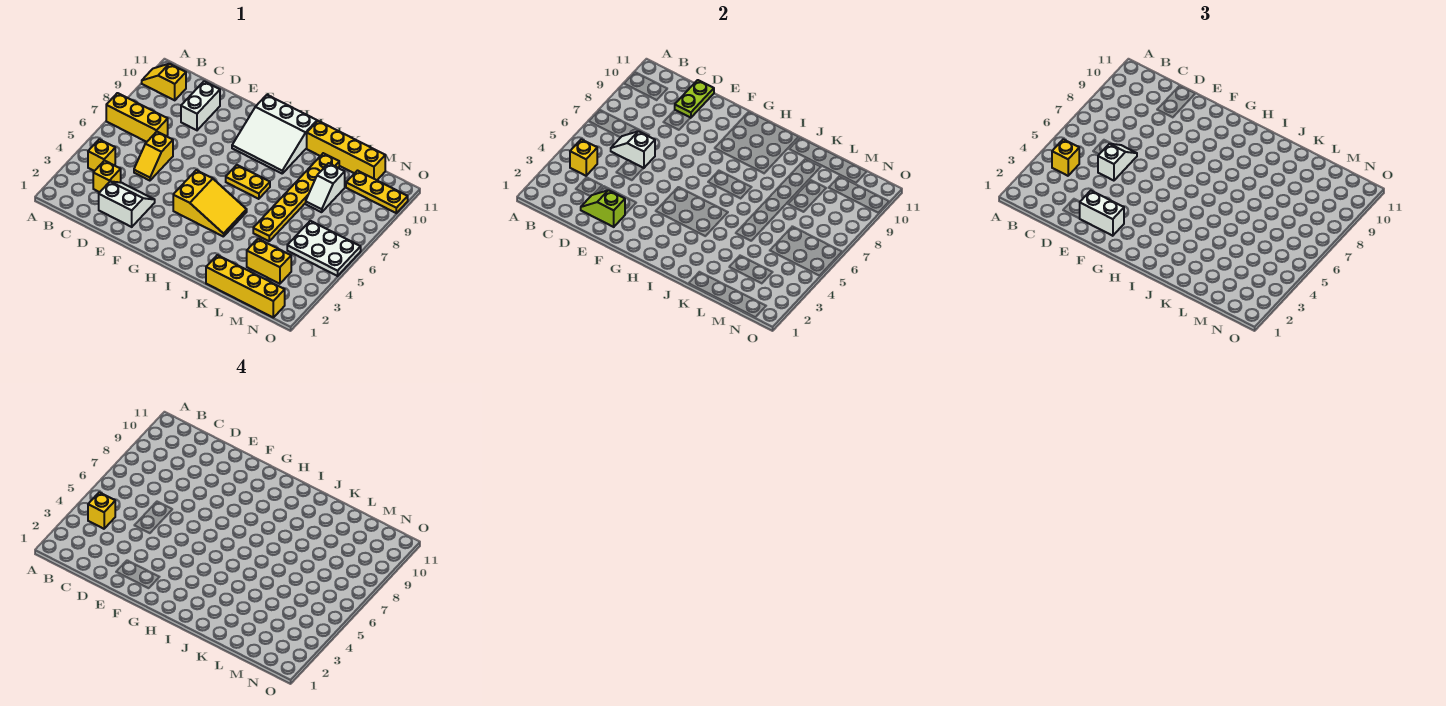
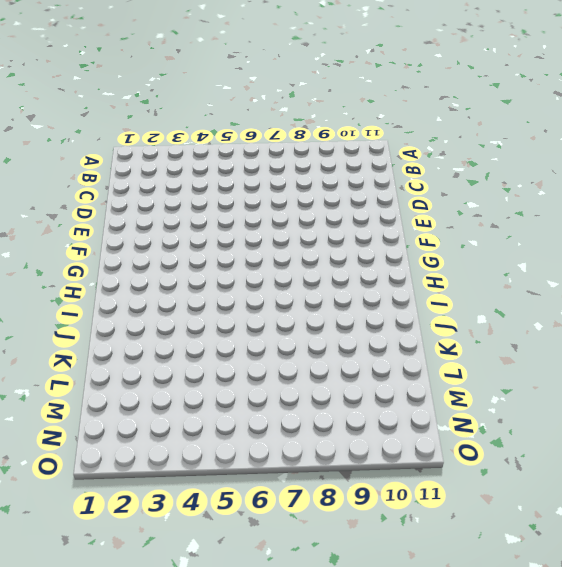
none -> yellow 1x3 brick [106,93,168,142]
none -> yellow 1x2 slope [142,64,186,100]
none -> yellow 1x1 brick [88,139,115,171]

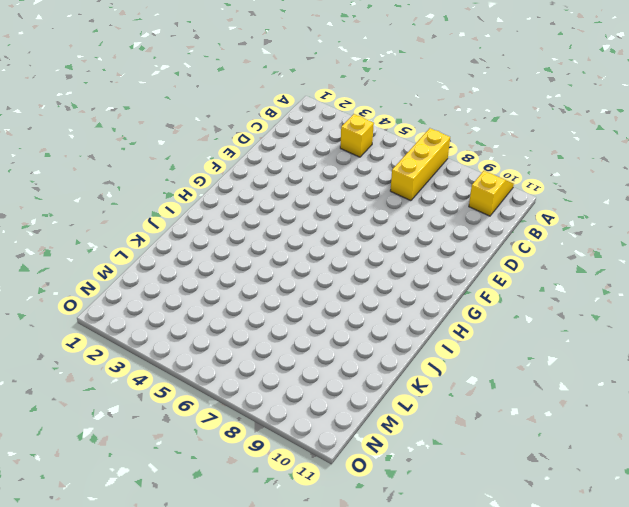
none -> yellow 1x1 brick [93,160,121,192]
none -> white 2x2 slope [99,181,155,227]
none -> yellow 1x2 slope [134,132,173,181]

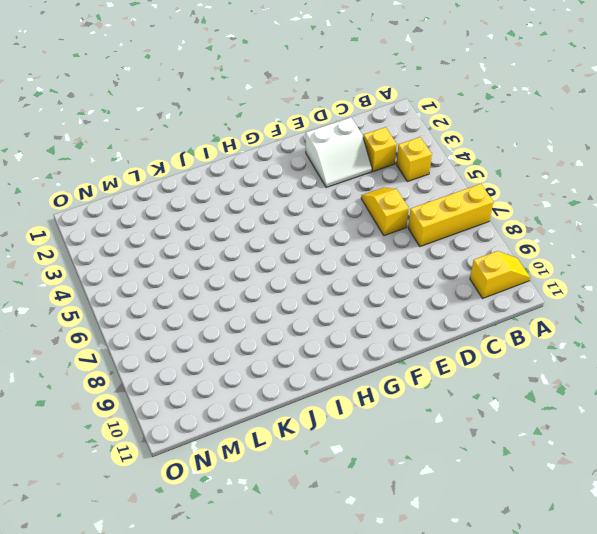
none -> white 1x2 brick [181,81,220,130]
none -> yellow 2x3 slope [173,170,247,237]
none -> white 3x3 slope [232,95,317,173]

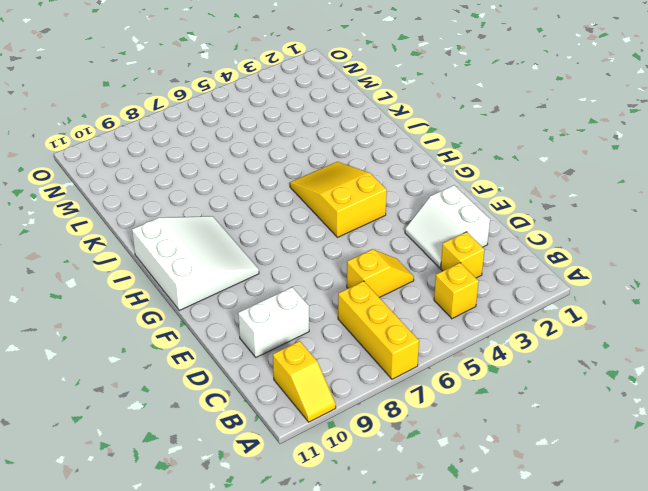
none -> yellow 1x2 plate [226,165,270,199]
none -> yellow 1x4 brick [307,121,385,180]
none -> yellow 1x4 brick [206,255,285,317]

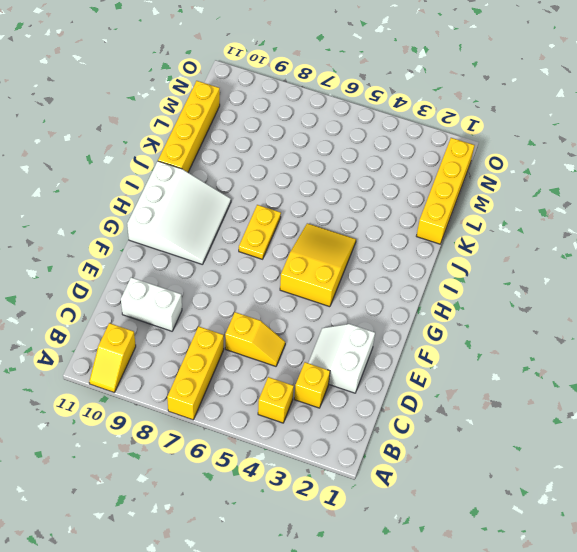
none -> yellow 1x6 plate [253,153,339,241]
none -> yellow 1x2 brick [247,239,291,284]
none -> white 1x2 slope [306,163,345,212]

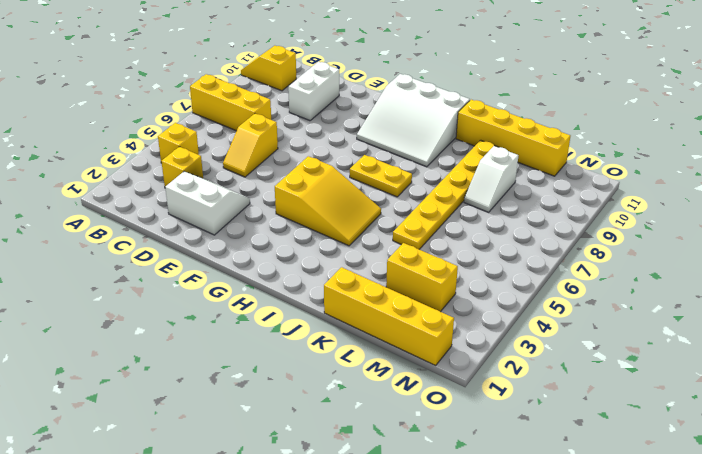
none -> white 2x3 plate [287,221,361,276]
none -> yellow 1x3 plate [346,171,408,213]
none -> yellow 1x1 brick [570,139,597,176]

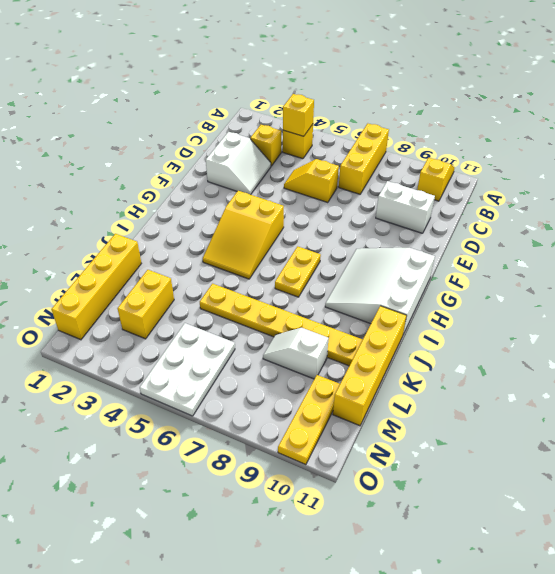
none -> white 1x2 slope [611,131,655,168]
none -> lime 1x2 slope [581,190,625,227]
none -> lime 1x2 plate [675,80,714,118]

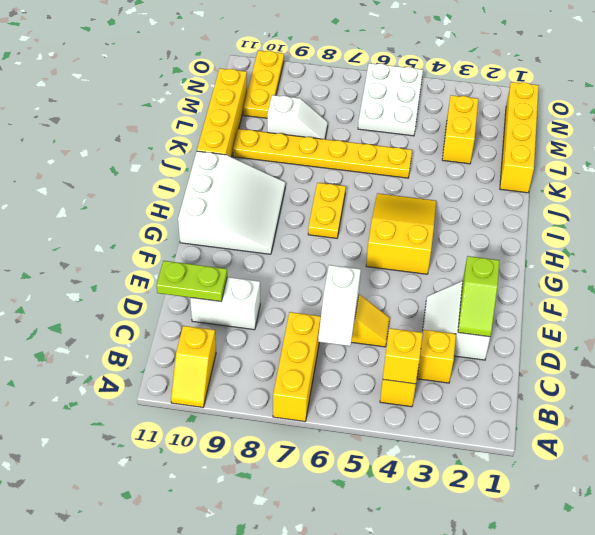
none -> yellow 1x1 brick [1052,139,1079,176]
none -> white 1x2 slope [1098,144,1137,181]
none -> white 1x2 brick [1079,191,1124,236]

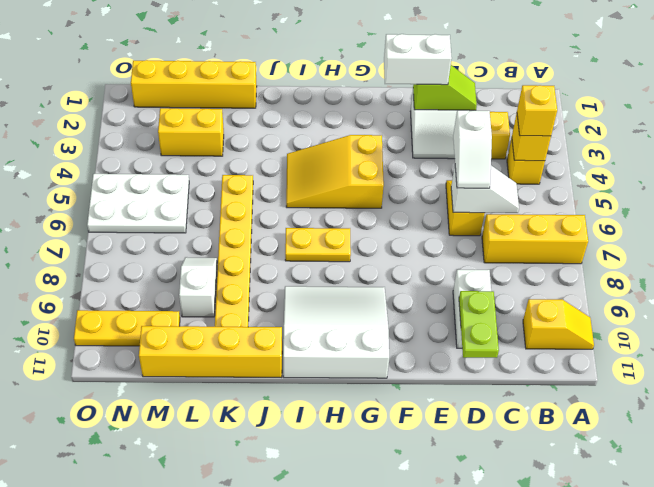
none -> yellow 1x1 brick [88,492,115,529]

